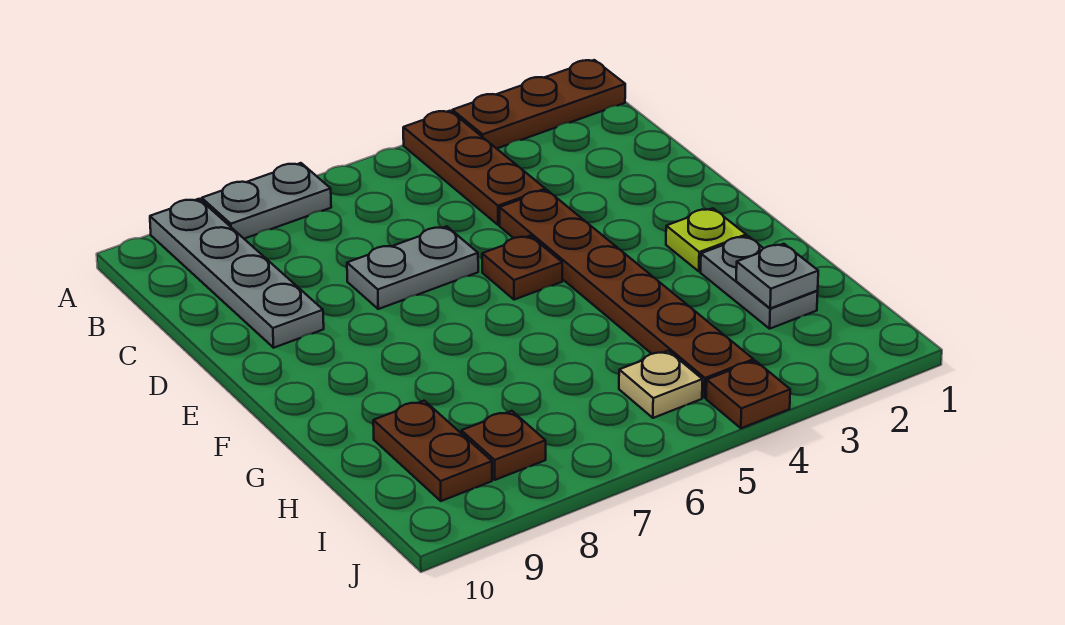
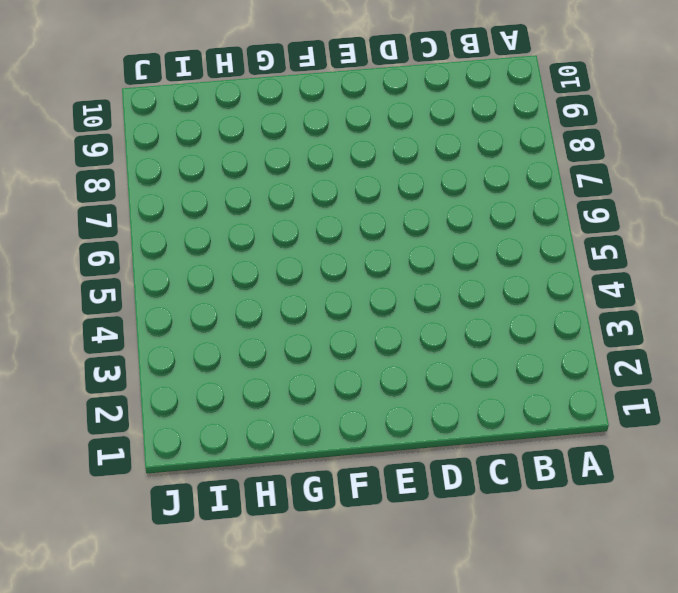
none -> brown 1x3 plate [452,60,625,149]
none -> brown 1x3 plate [403,111,545,225]
none -> grey 1x2 plate [202,163,331,239]

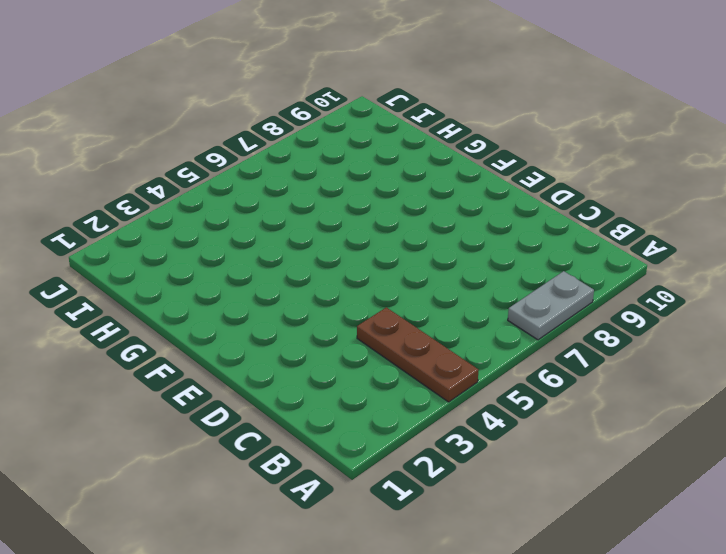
none -> brown 1x3 plate [452,60,625,149]
none -> grey 1x4 plate [150,199,324,348]
none -> brown 1x6 plate [500,190,754,398]

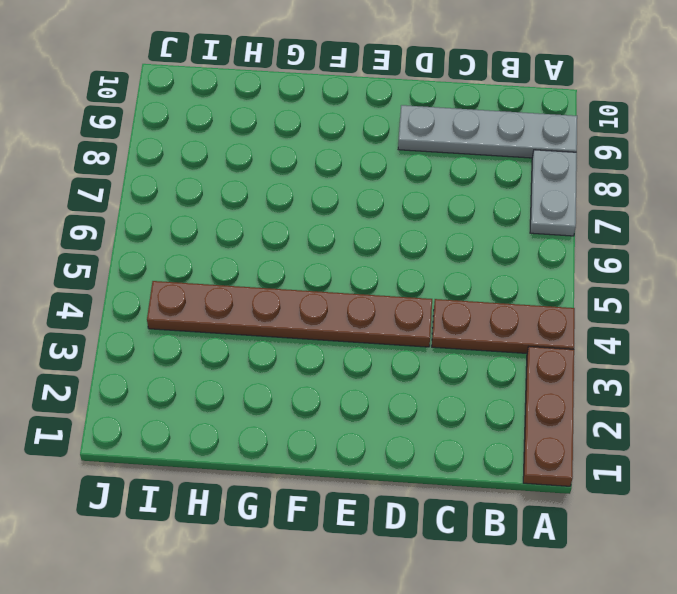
none -> grey 1x2 plate [347,226,478,309]
none -> brown 1x1 plate [482,236,562,300]
none -> lime 1x1 plate [666,208,746,271]

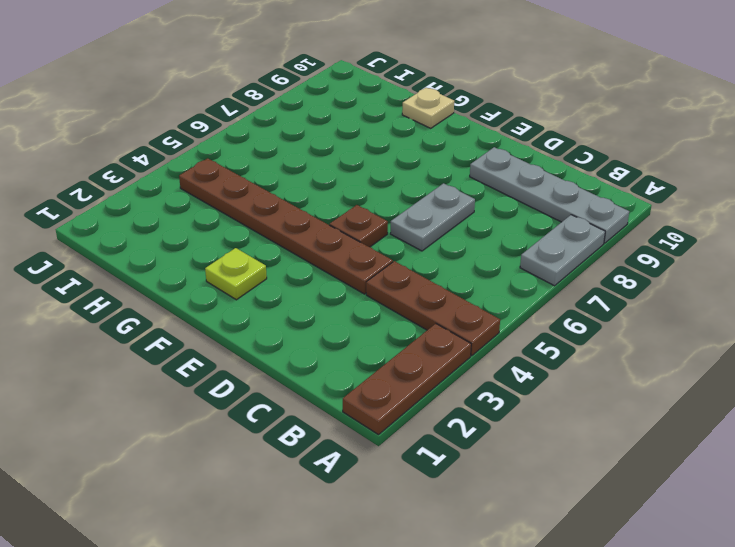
tan 1x1 plate [402,88,454,128] -> tan 1x1 plate moved to [619,351,702,418]
none -> grey 1x2 plate [701,236,818,329]
none -> brown 1x2 plate [373,401,492,501]
none -> brown 1x1 plate [461,411,546,480]

